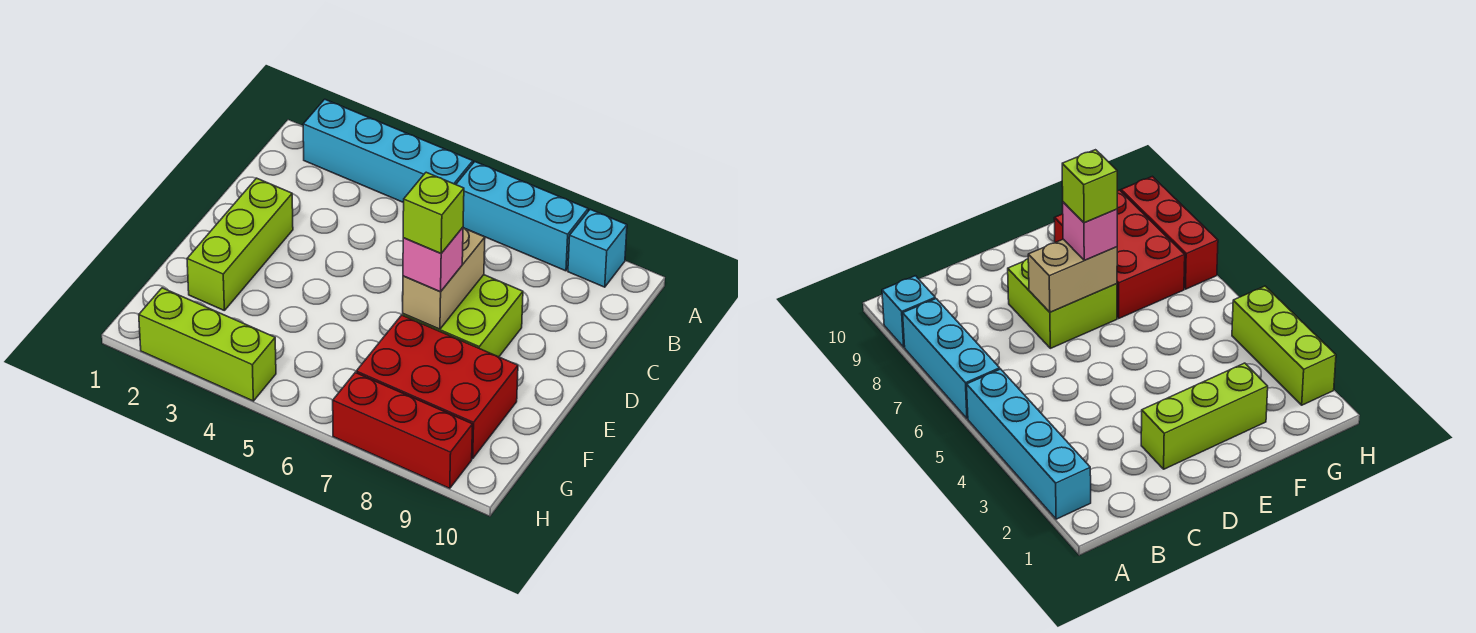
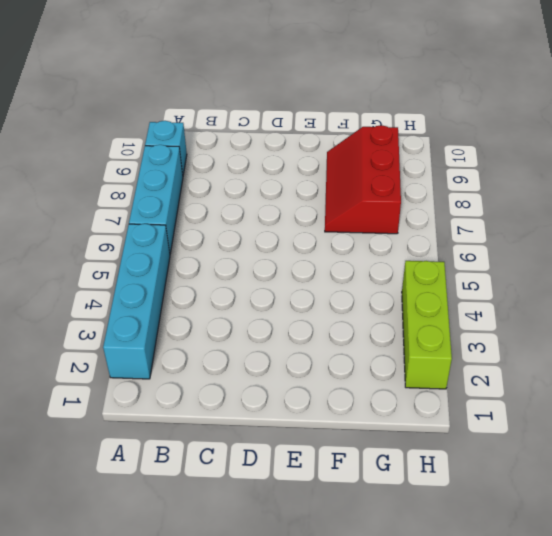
red 2x3 slope [325,125,401,234] -> red 2x3 brick [356,315,518,459]
none -> lime 1x3 brick [187,178,293,311]
none -> lime 2x2 brick [403,275,523,357]

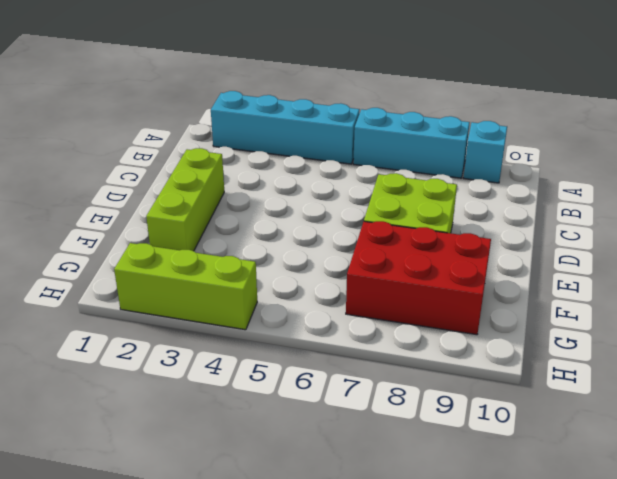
none -> red 1x3 brick [333,373,473,488]
none -> tan 1x2 brick [403,228,485,329]

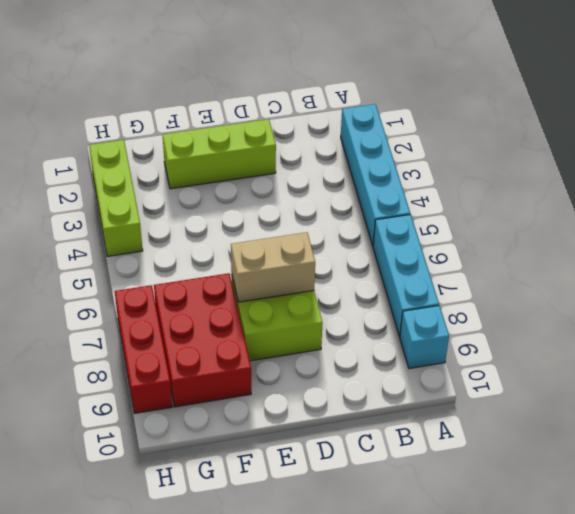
none -> pink 1x1 brick [403,227,463,292]
none -> lime 1x1 brick [403,172,464,253]

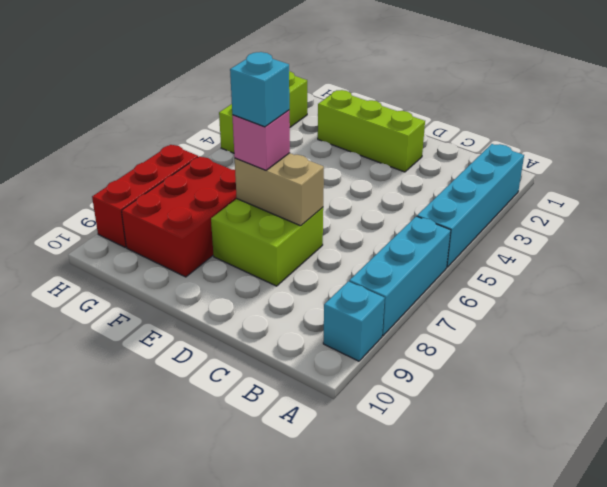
cyan 1x1 brick [230,52,289,127] -> lime 1x1 brick [403,172,464,253]

